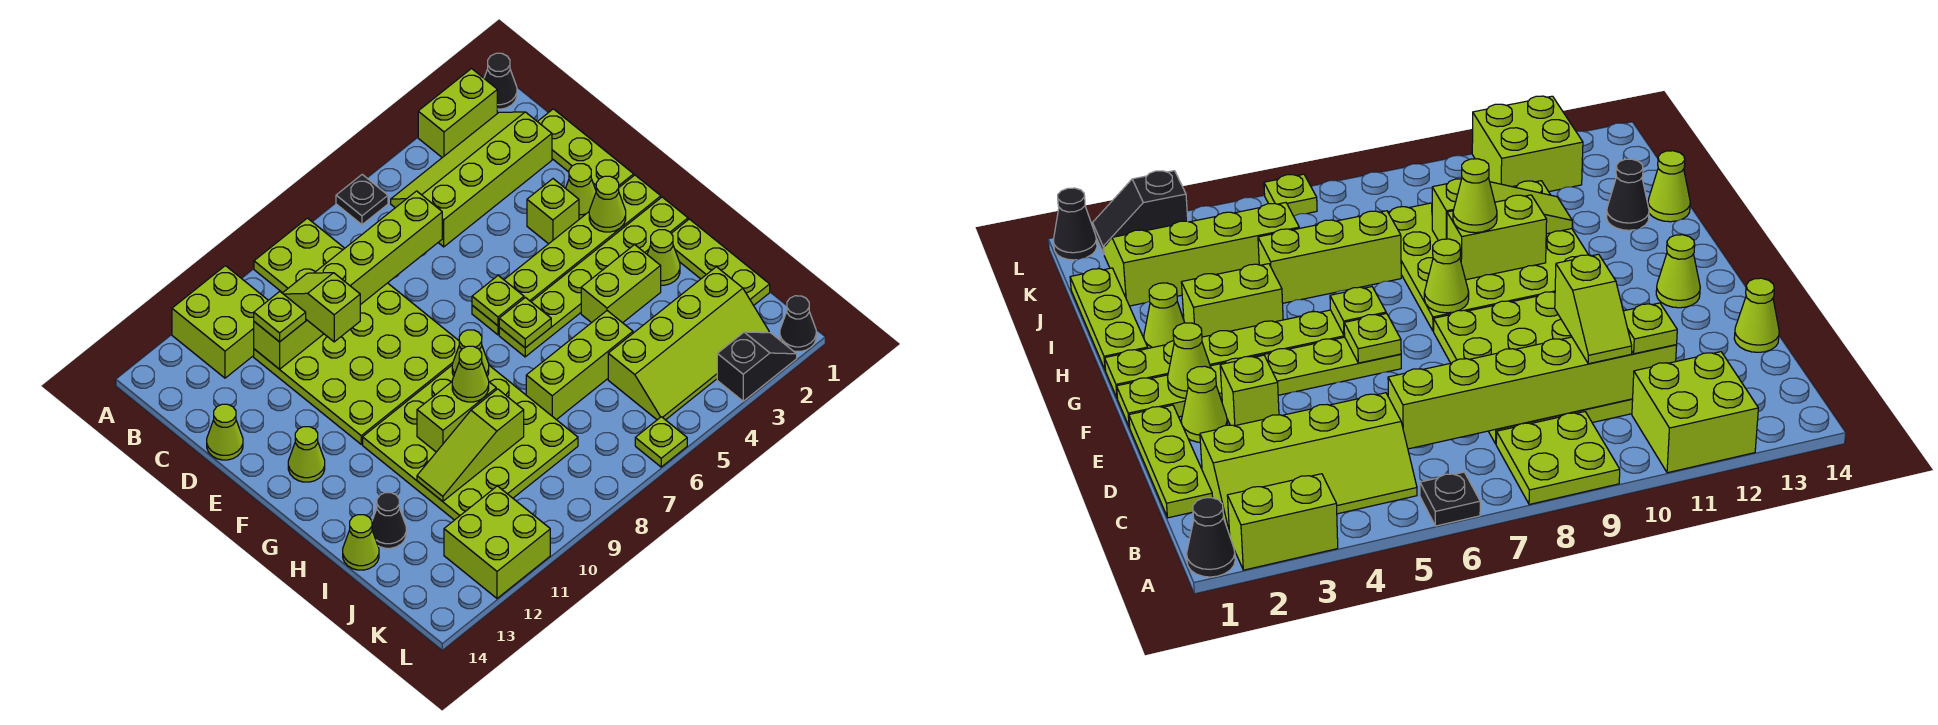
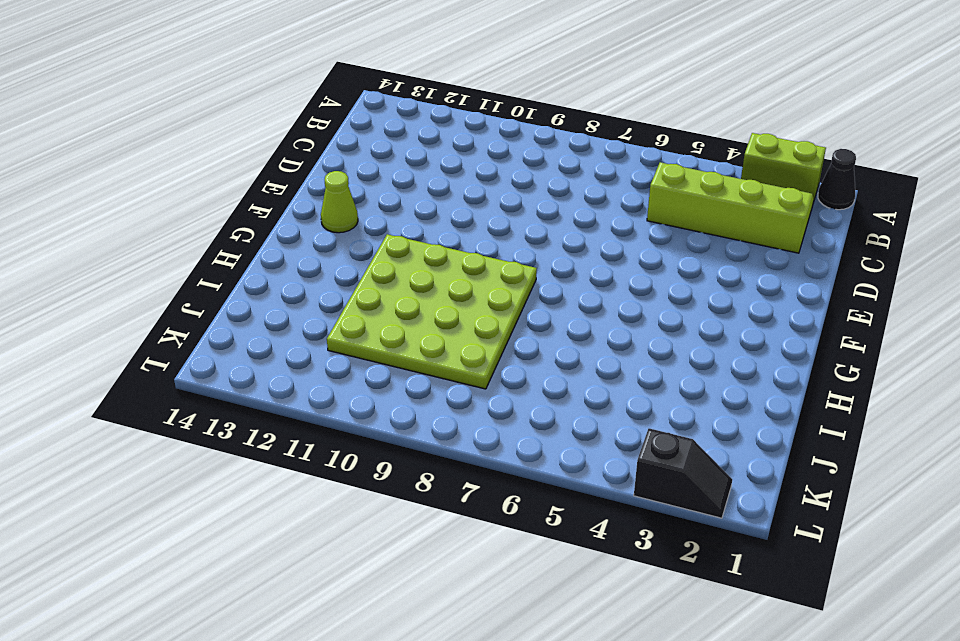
none -> black 1x1 plate [336,175,388,225]
none -> lime 2x2 plate [254,218,345,293]
none -> lime 2x2 brick [172,266,268,378]
none -> lime 1x3 plate [537,109,634,190]

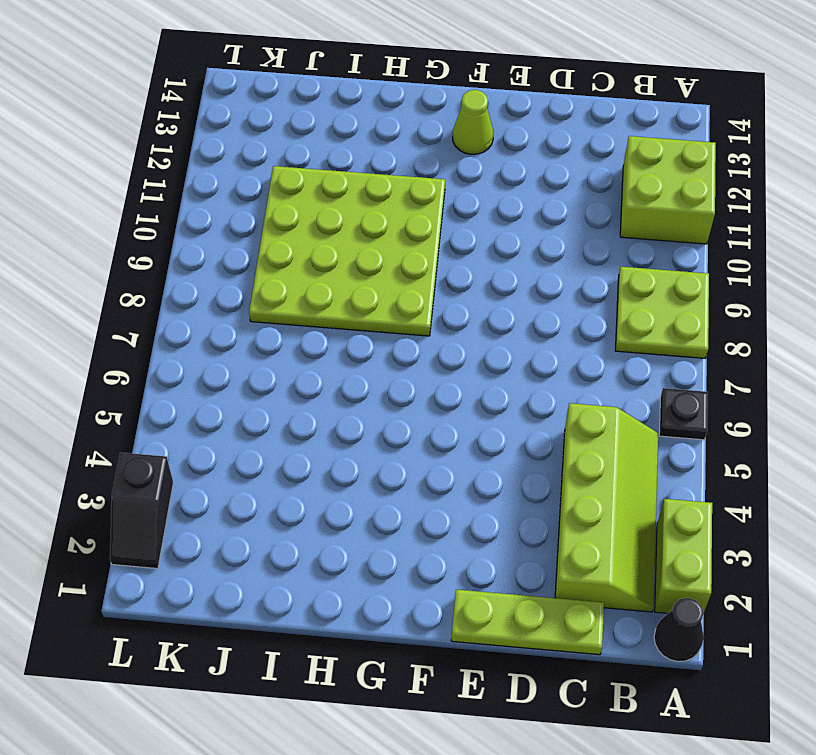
none -> lime 4x4 plate [254,283,459,444]
none -> lime 1x1 cone [207,404,243,460]
none -> lime 1x1 cone [566,164,596,219]
none -> lime 1x1 brick [527,179,579,244]

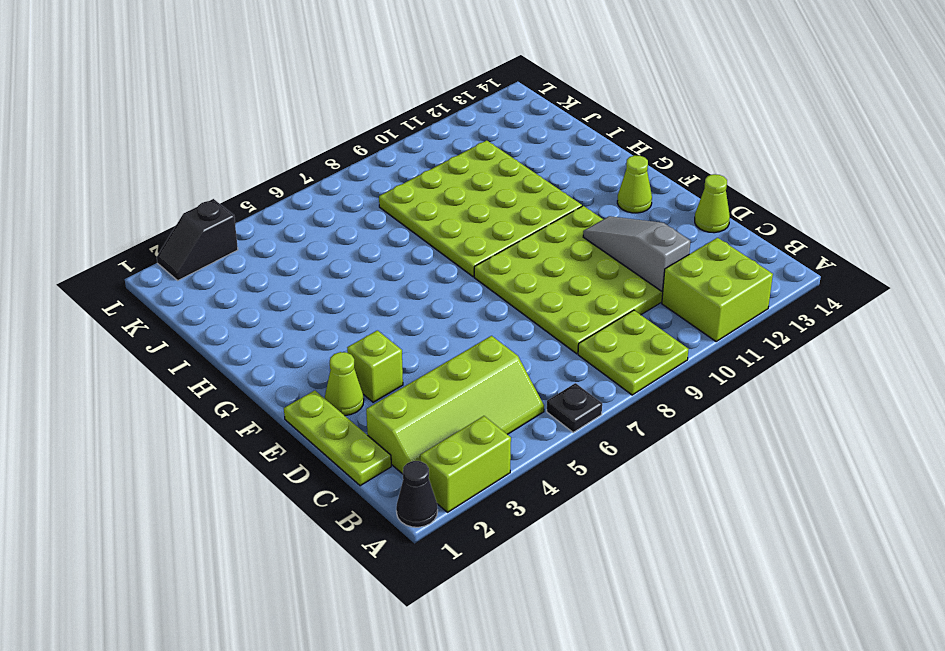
grey 1x3 slope [583,216,690,291] -> lime 1x6 brick [254,191,442,369]
none -> lime 1x6 plate [472,175,661,335]
none -> lime 1x6 plate [499,197,688,357]
none -> lime 1x3 plate [671,219,770,305]
none -> lime 1x1 cone [647,230,680,285]

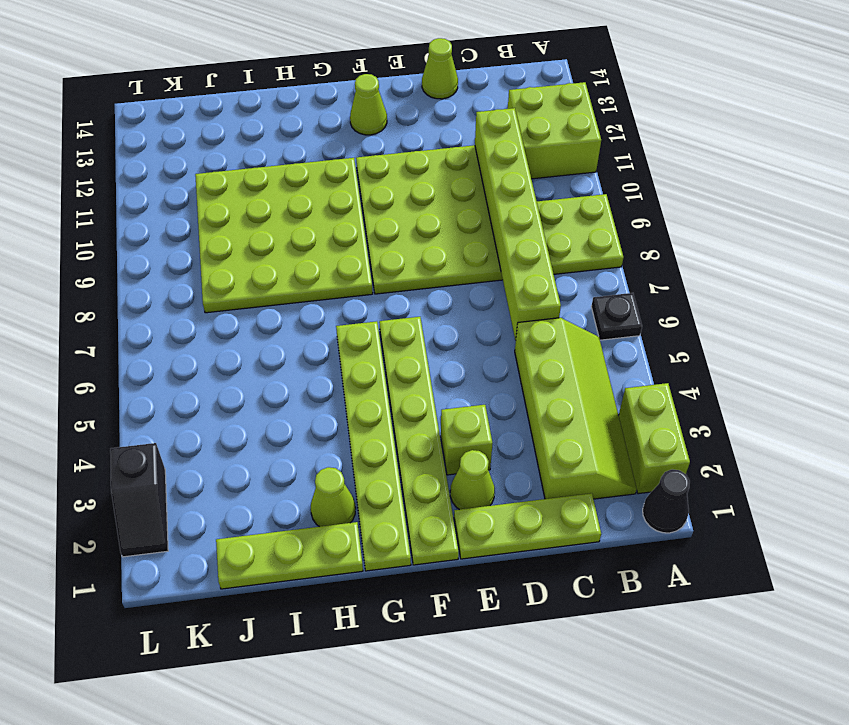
none -> lime 1x2 brick [581,245,661,323]
none -> lime 1x3 brick [526,311,633,420]
none -> black 1x1 cone [372,493,406,548]
none -> lime 1x1 cone [343,515,379,570]

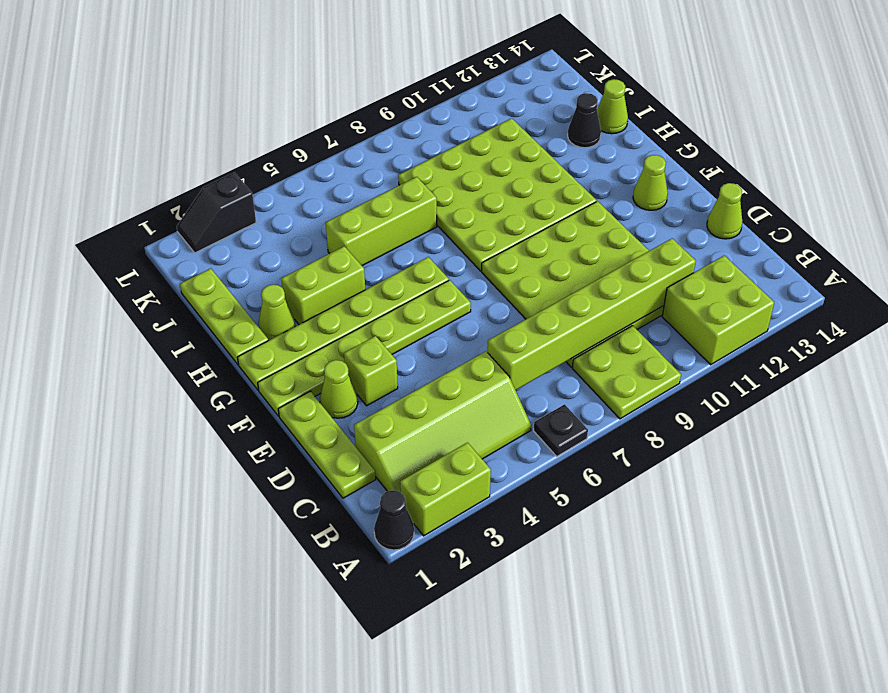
none -> lime 2x4 slope [608,267,769,420]
none -> lime 2x2 brick [444,486,550,598]
none -> black 1x1 cone [780,296,816,351]
none -> lime 1x1 plate [635,417,687,467]

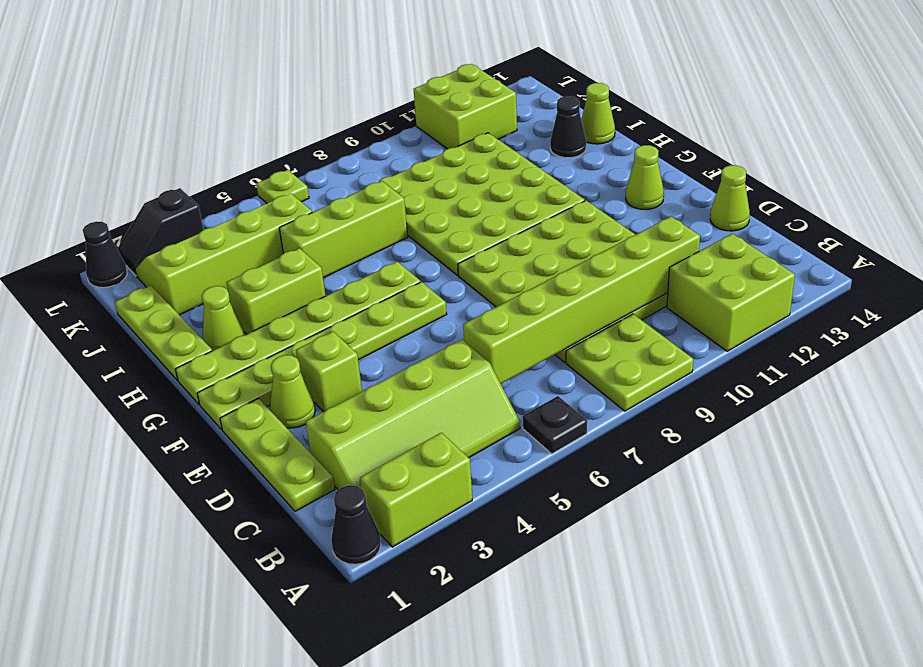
none -> lime 1x1 cone [589,176,626,232]
none -> lime 1x1 plate [472,276,524,326]
none -> lime 1x1 plate [499,297,551,348]
none -> lime 1x1 cone [452,330,489,376]

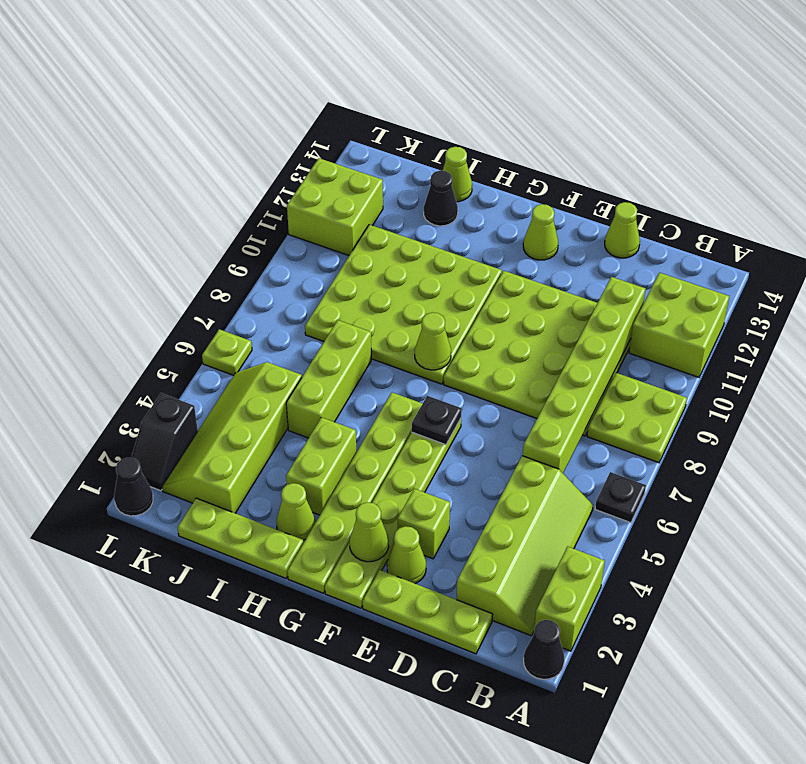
black 1x1 plate [412,396,462,445] -> lime 1x1 plate [472,276,524,326]
none -> lime 1x1 plate [499,297,551,348]
none -> lime 1x2 brick [417,382,496,452]
none -> lime 1x3 slope [417,389,524,501]
none -> lime 1x2 slope [283,273,360,342]

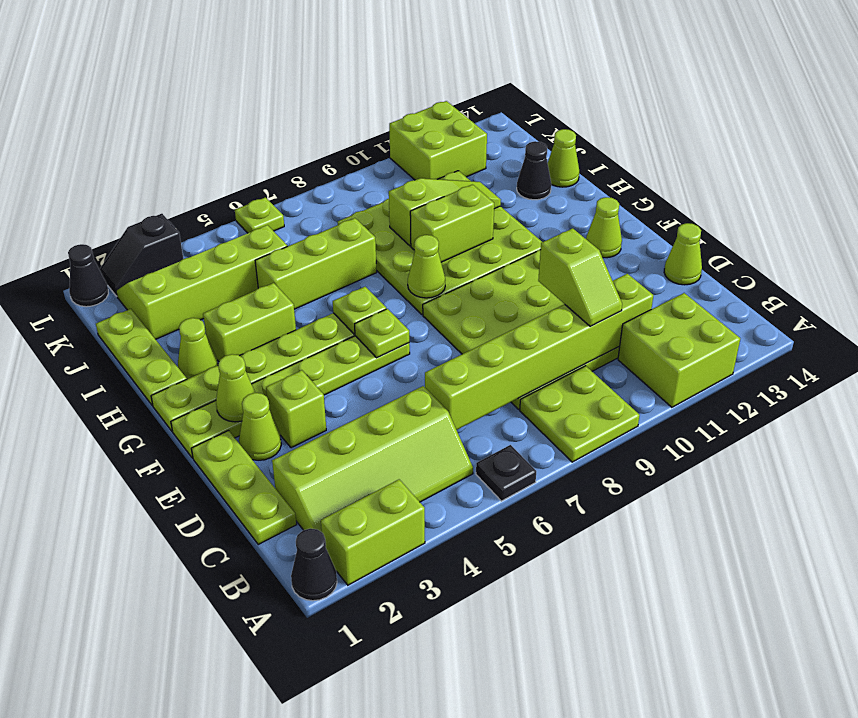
none -> lime 1x1 plate [254,292,306,342]
none -> lime 1x1 cone [452,346,489,402]

